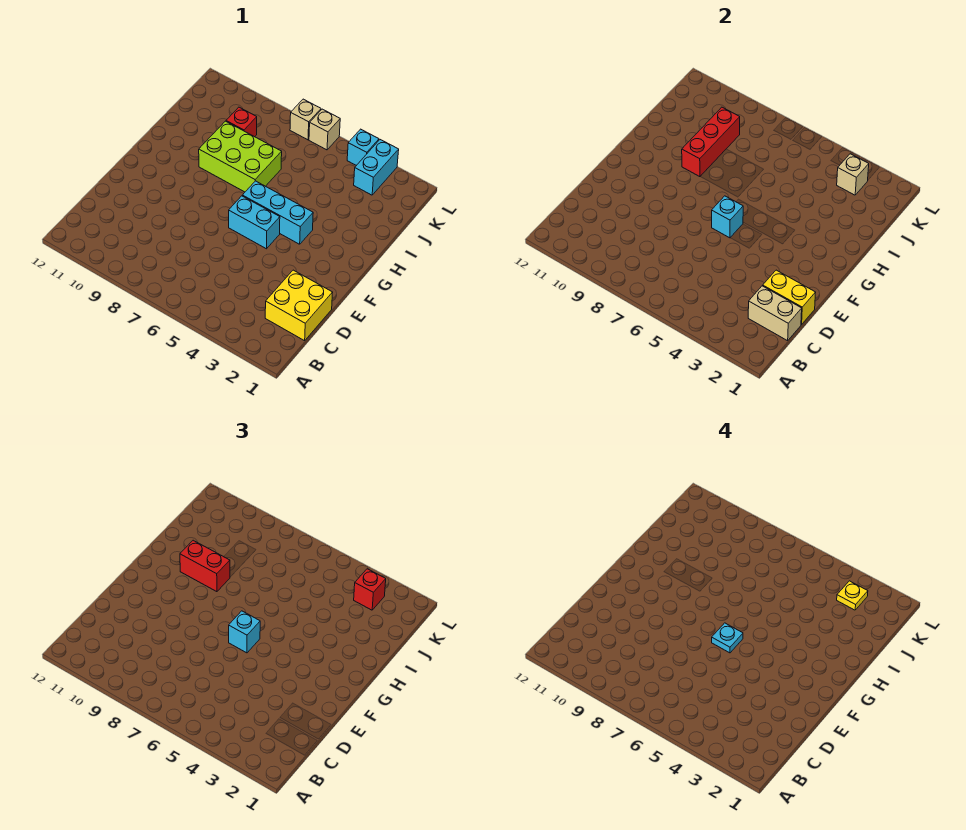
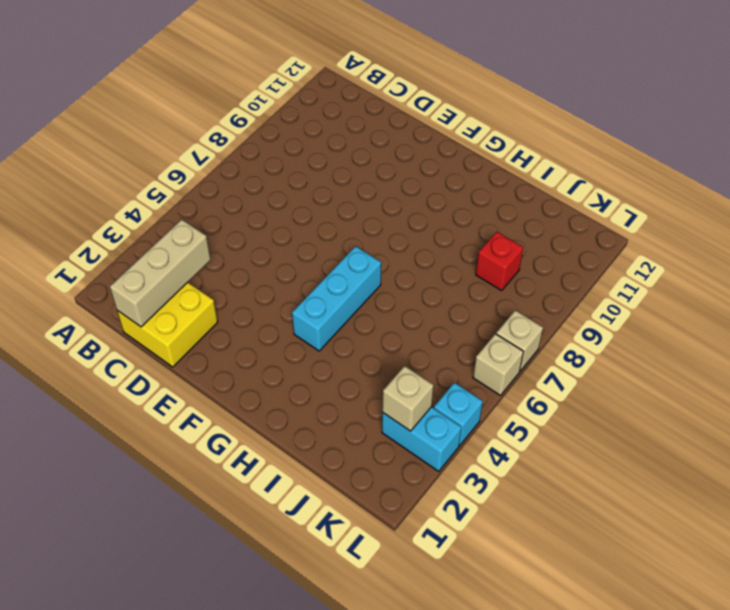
tan 1x3 brick [110,220,211,327] -> tan 1x2 brick [748,286,802,341]
none -> cyan 1x2 brick [229,196,280,249]
none -> lime 2x3 brick [199,121,282,192]
none -> yellow 1x2 brick [763,270,816,325]

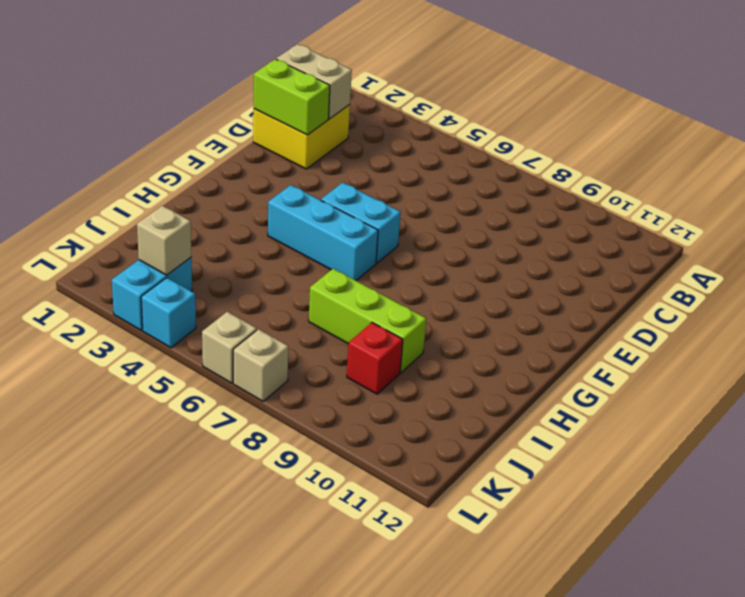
lime 1x2 brick [254,59,330,135] -> yellow 1x2 brick [763,270,816,325]
lime 1x3 brick [309,269,426,373] -> lime 2x3 brick [199,121,282,192]
none -> cyan 1x1 brick [712,196,743,238]
none -> red 1x3 brick [682,107,740,177]
none -> cyan 1x1 brick [229,611,260,653]

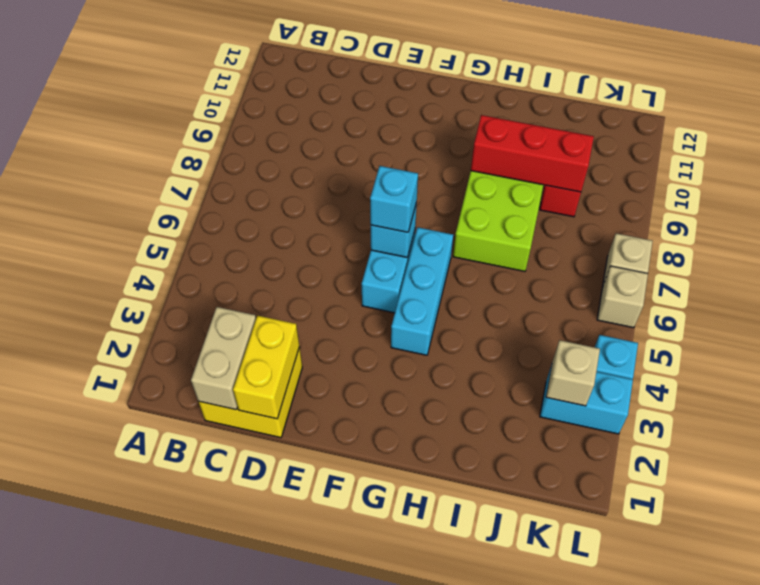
none -> red 1x2 brick [180,540,230,592]
none -> red 1x1 brick [354,569,386,610]
none -> cyan 1x1 plate [712,623,743,653]

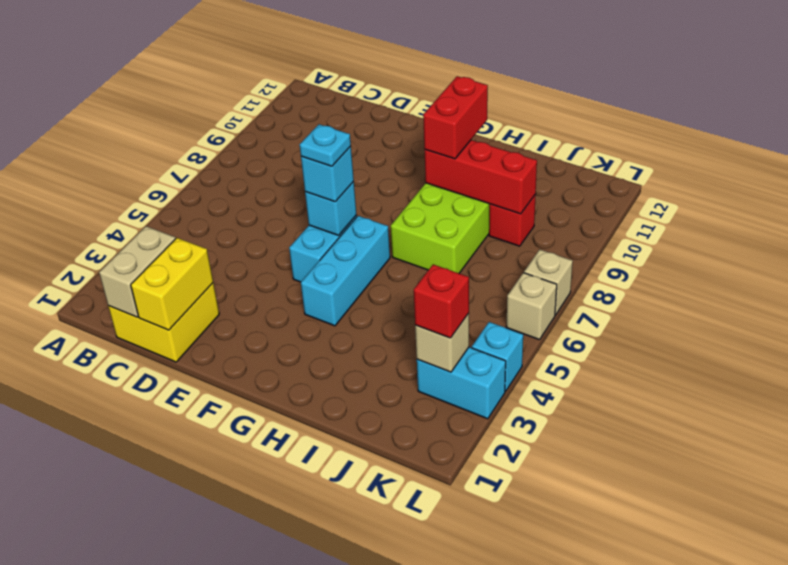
none -> yellow 1x1 plate [837,581,868,610]

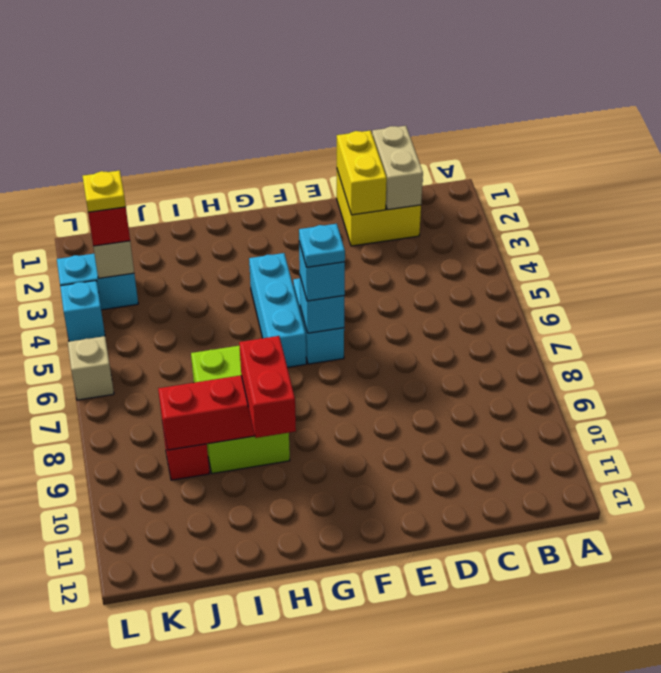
none -> tan 1x1 brick [290,99,321,140]

